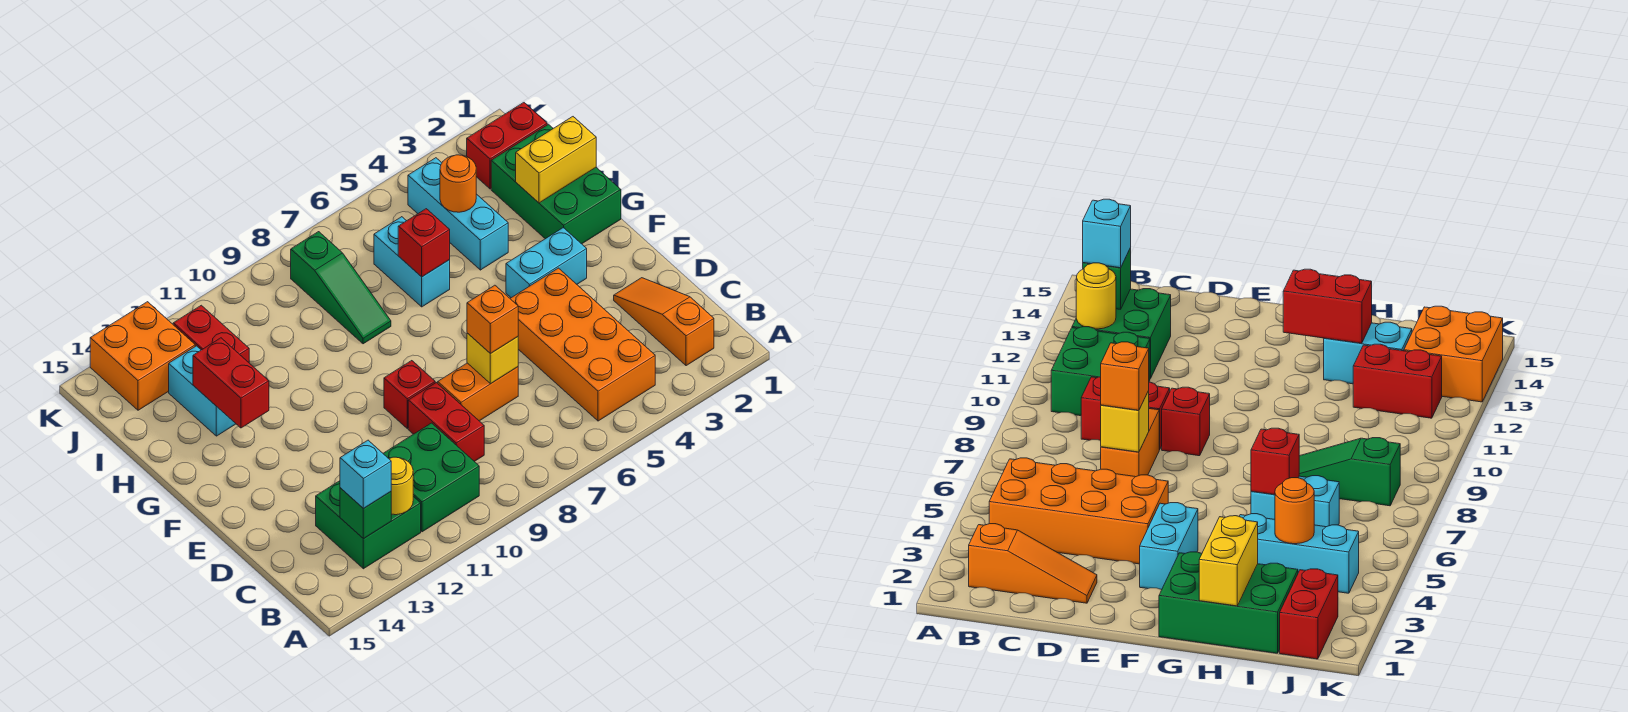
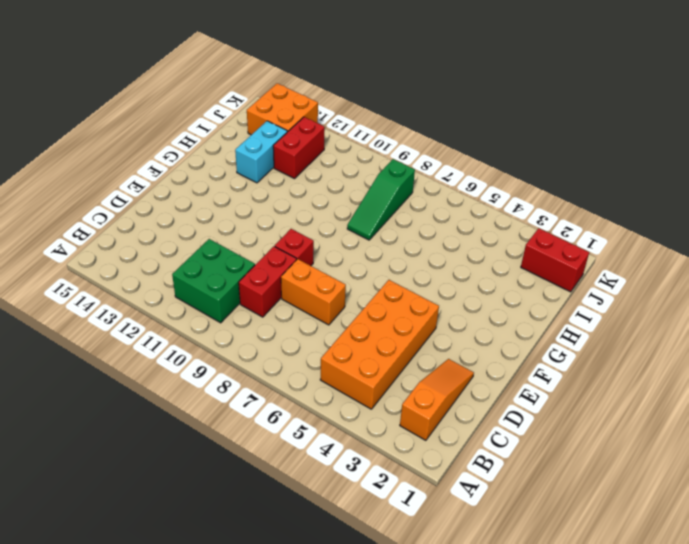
none -> green 2x2 brick [316,481,421,569]
none -> cyan 1x2 brick [506,228,587,298]
none -> green 2x3 brick [491,124,621,244]

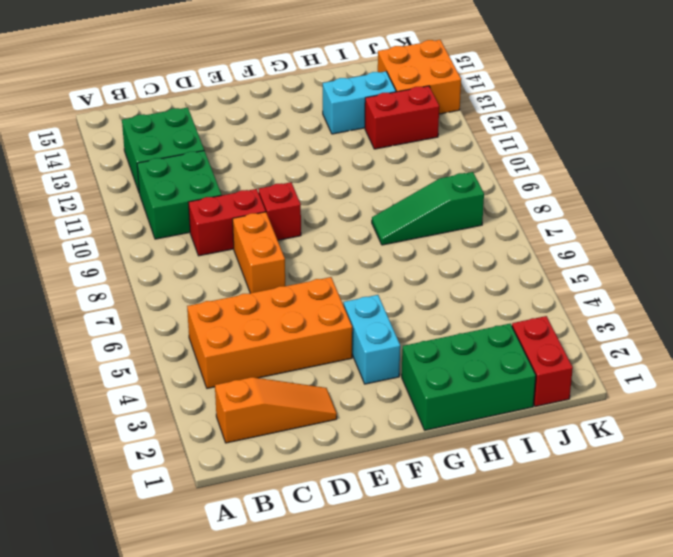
none -> cyan 1x3 brick [408,158,508,270]
none -> cyan 1x2 brick [374,217,450,307]
none -> yellow 1x1 round brick [389,457,413,515]

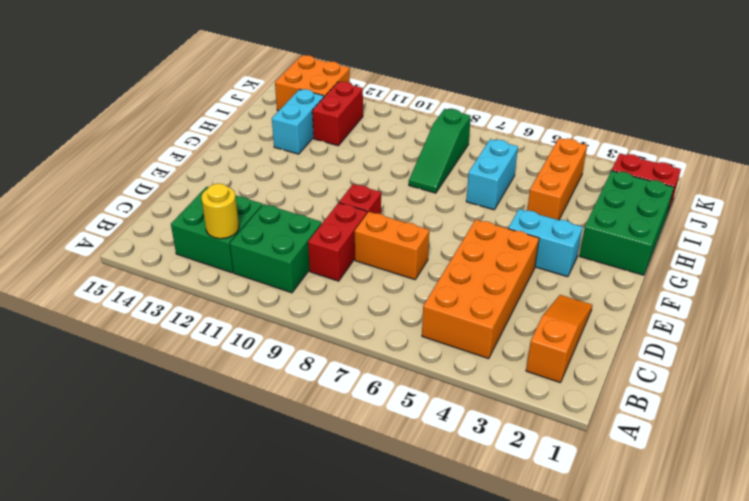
orange 1x3 brick [527,138,587,220] -> cyan 1x3 brick [408,158,508,270]
none -> green 1x1 brick [340,488,391,539]
none -> yellow 1x1 brick [467,333,518,384]
none -> red 1x2 brick [193,338,269,428]

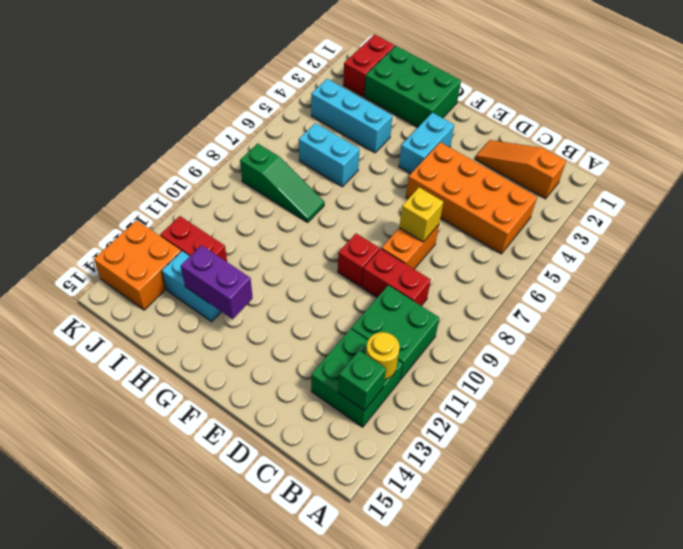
purple 1x2 brick [181,245,253,319] -> red 1x2 brick [193,338,269,428]
none -> yellow 1x2 brick [516,117,596,203]
none -> red 1x1 brick [398,209,450,277]
none -> orange 1x1 round brick [440,155,476,212]

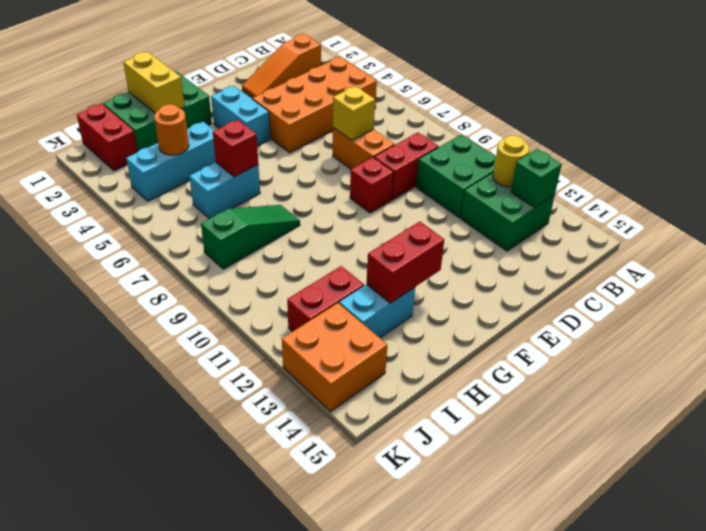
none -> cyan 1x1 brick [340,440,391,509]
none -> orange 1x1 brick [467,285,518,354]

